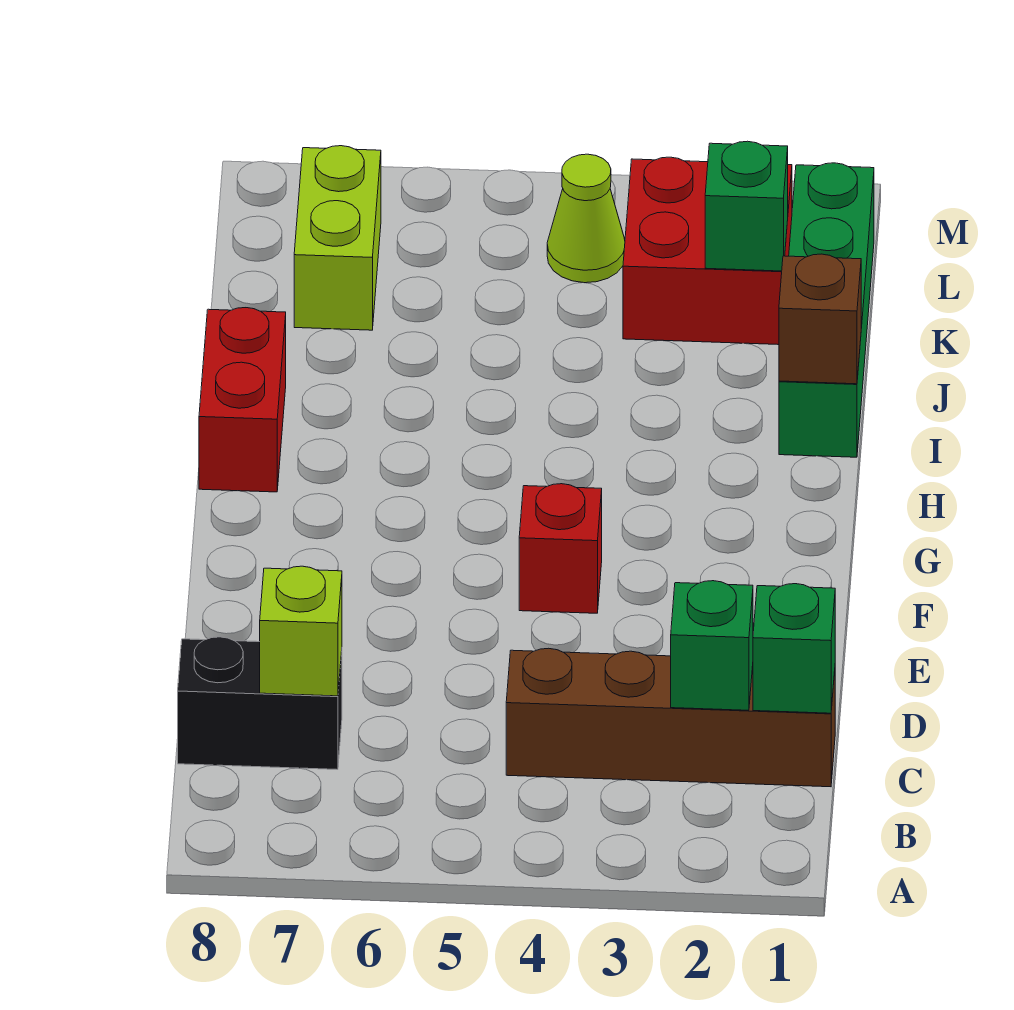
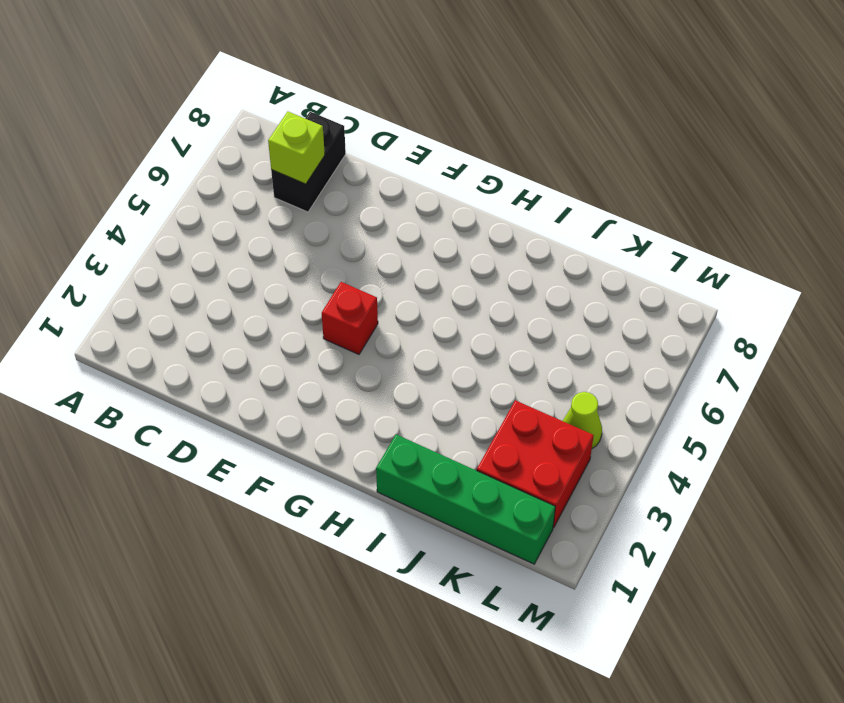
none -> brown 1x4 brick [506,648,835,787]
none -> red 1x2 brick [199,308,286,492]
none -> lime 1x2 brick [294,146,381,330]

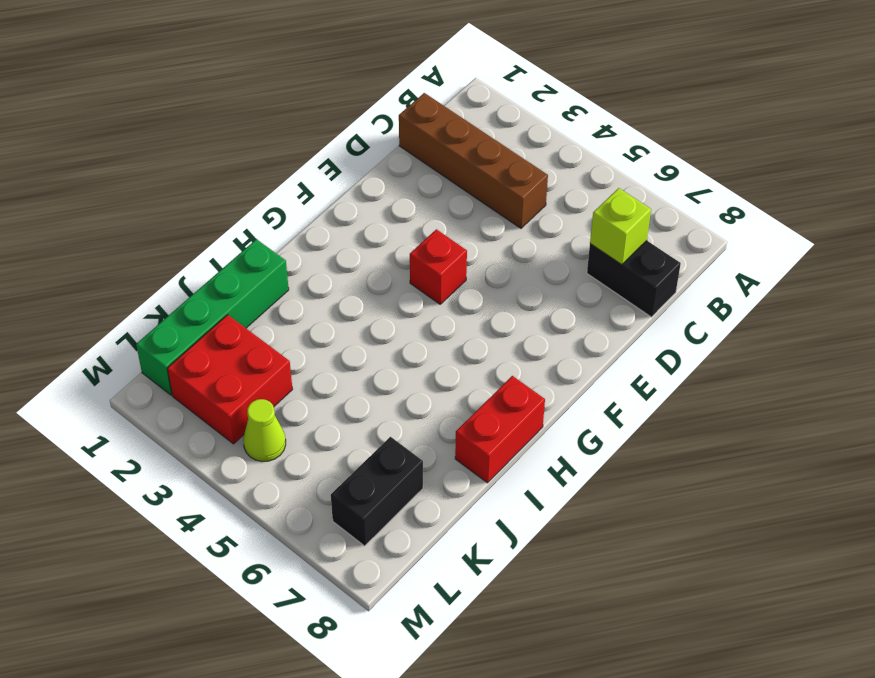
black 1x2 brick [331,437,423,546] -> lime 1x2 brick [294,146,381,330]
none -> green 1x1 brick [753,584,835,713]
none -> green 1x1 brick [671,581,753,710]
none -> brown 1x1 brick [779,254,861,384]

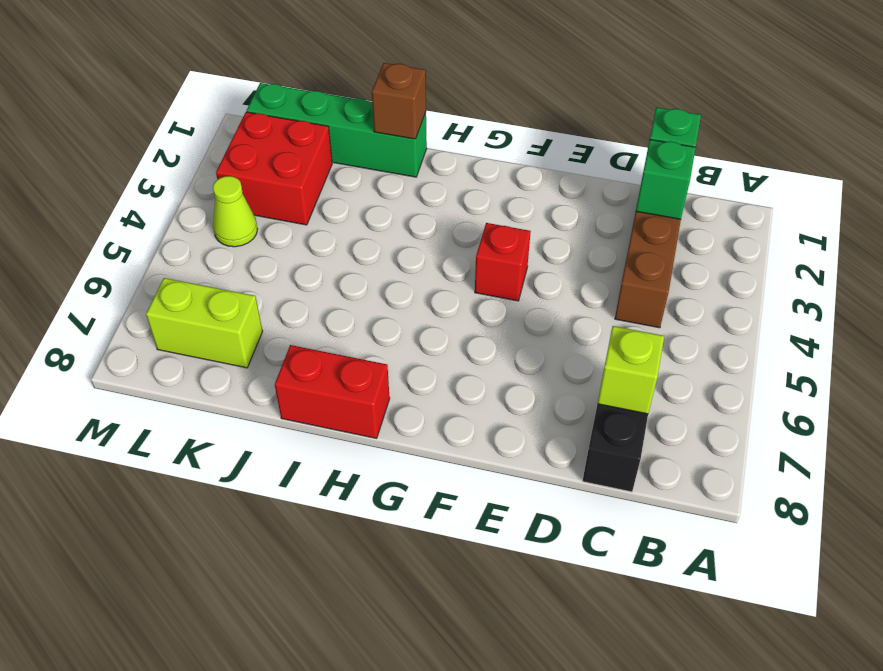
none -> green 1x1 brick [705,141,788,271]

